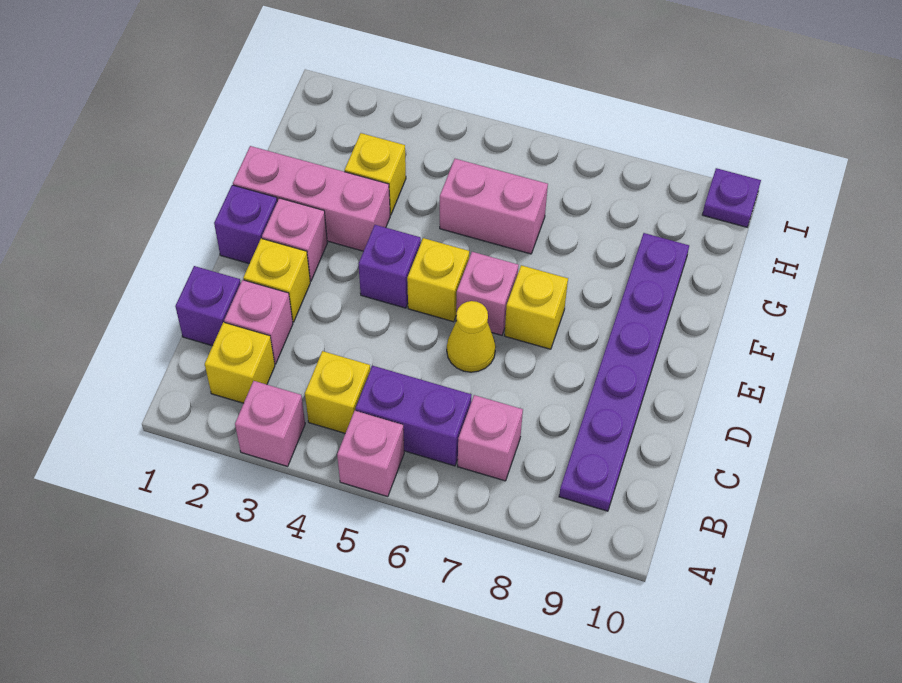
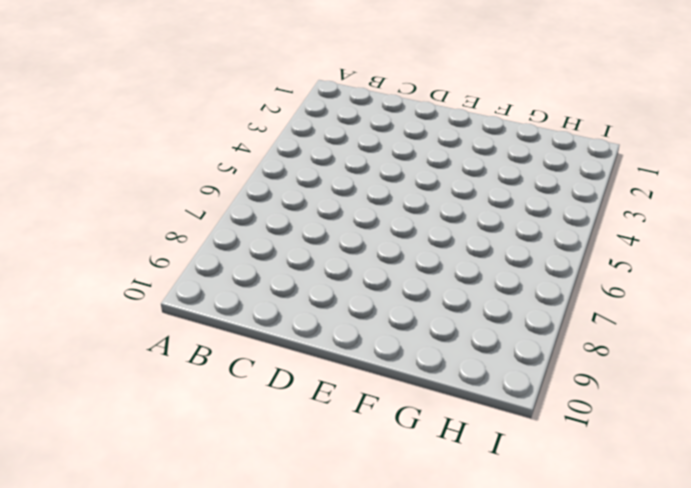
none -> pink 1x1 brick [235,381,305,466]
none -> pink 1x1 brick [337,411,404,497]
none -> yellow 1x1 brick [205,322,275,403]

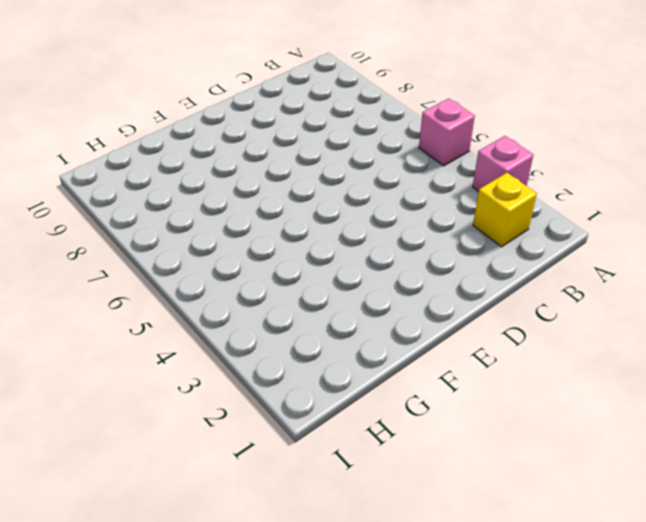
none -> yellow 1x1 brick [305,351,370,433]
none -> purple 1x2 brick [356,366,471,466]
none -> pink 1x1 brick [458,395,523,481]

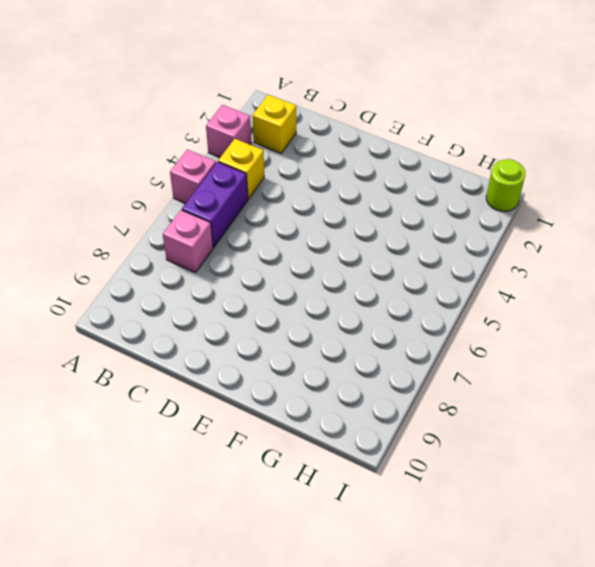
lime 1x1 round brick [486,159,525,212] -> none
none -> purple 1x6 plate [559,233,689,511]
none -> purple 1x1 brick [175,266,241,346]
none -> pink 1x1 brick [224,280,293,364]

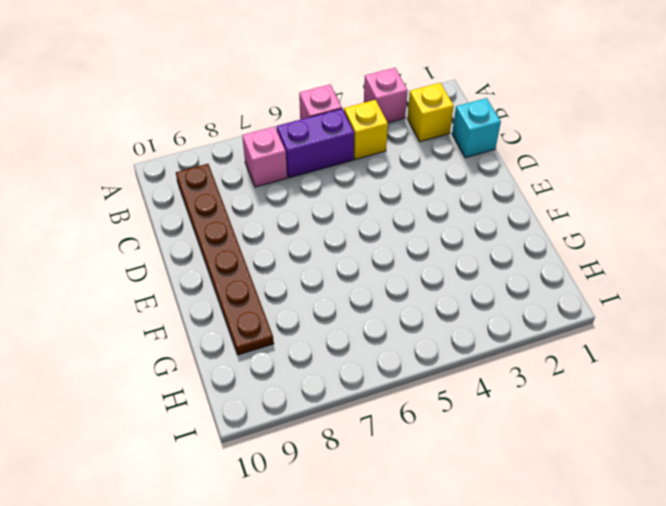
brown 1x6 plate [176,164,274,355] -> purple 1x6 plate [559,233,689,511]
cyan 1x1 brick [452,98,501,158] -> purple 1x1 brick [175,266,241,346]
none -> pink 1x1 brick [224,280,293,364]
none -> yellow 1x1 brick [243,238,310,322]
none -> yellow 1x1 cone [447,301,496,372]

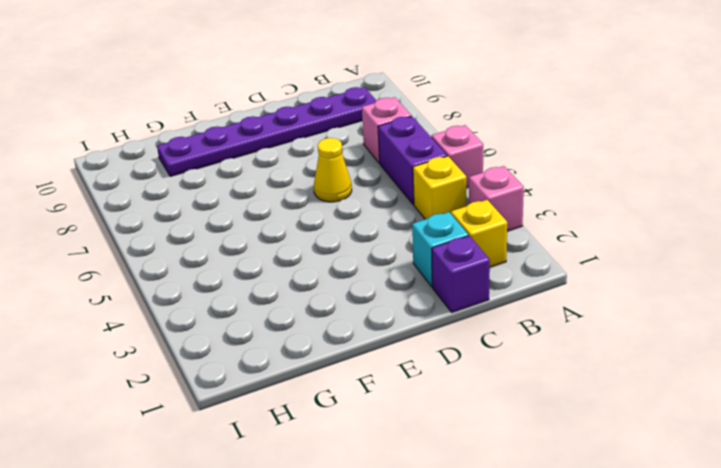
cyan 1x1 brick [412,212,468,287] -> pink 1x1 brick [224,280,293,364]
none -> yellow 1x1 brick [243,238,310,322]
none -> purple 1x1 brick [214,185,277,264]
none -> pink 1x1 brick [262,198,327,281]

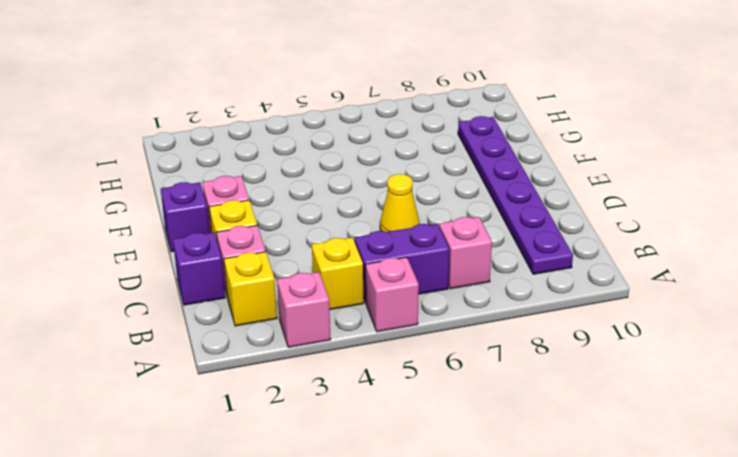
none -> purple 1x1 brick [358,225,421,308]
none -> yellow 1x1 brick [407,238,469,322]
none -> pink 1x1 brick [456,252,519,335]

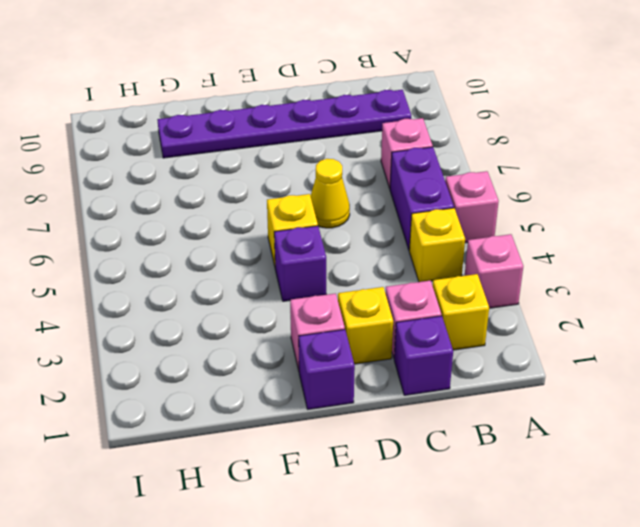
none -> pink 1x1 brick [456,252,519,335]
none -> yellow 1x1 brick [505,265,568,349]
none -> pink 1x3 brick [233,146,390,251]

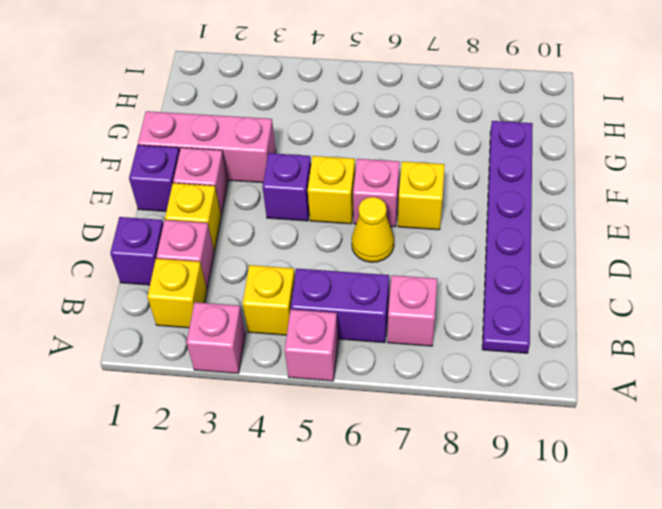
none -> yellow 1x1 brick [345,133,406,215]
none -> pink 1x2 brick [440,159,548,254]
none -> purple 1x1 plate [702,168,761,227]

